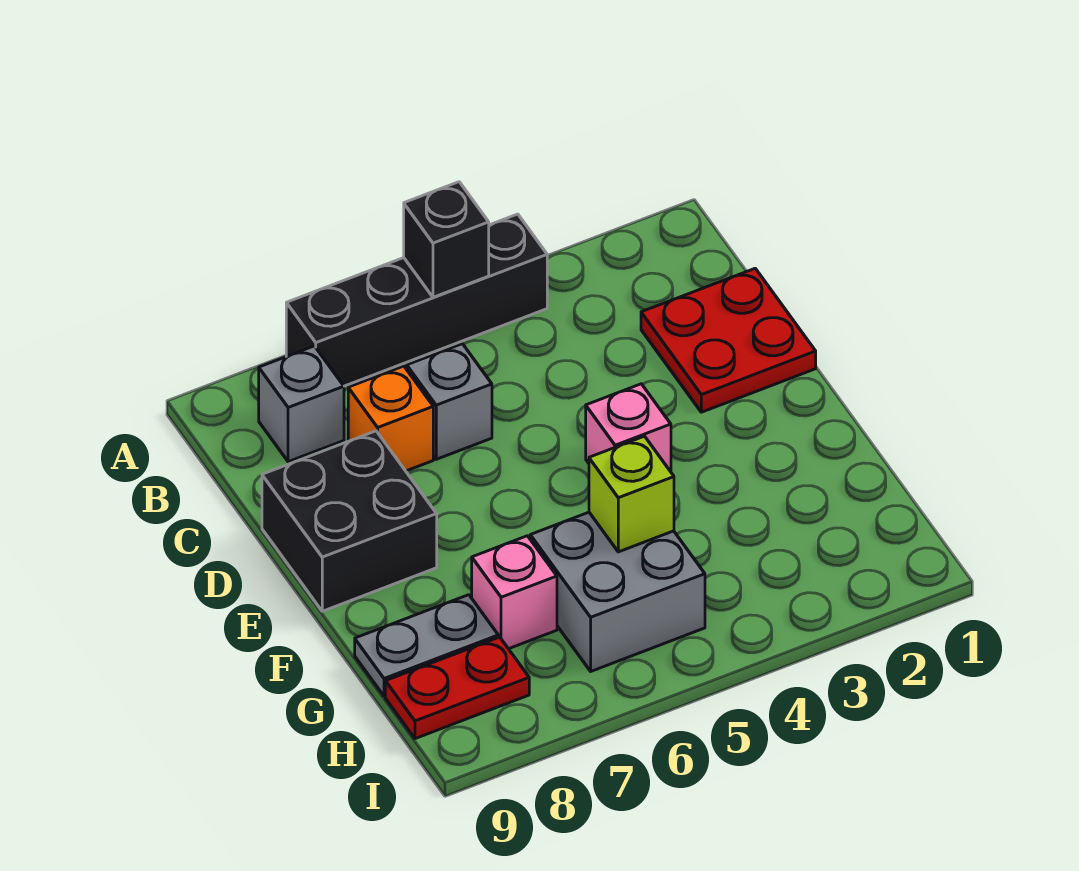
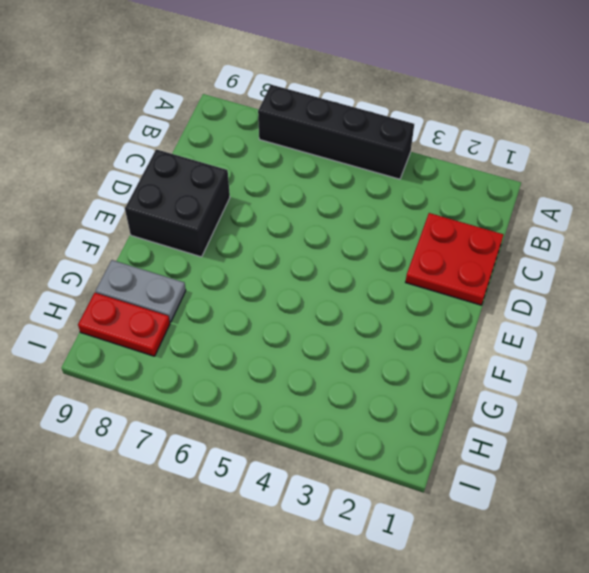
none -> grey 1x1 brick [259,346,344,462]
none -> grey 1x1 brick [407,344,492,459]
none -> orange 1x1 brick [348,366,433,471]

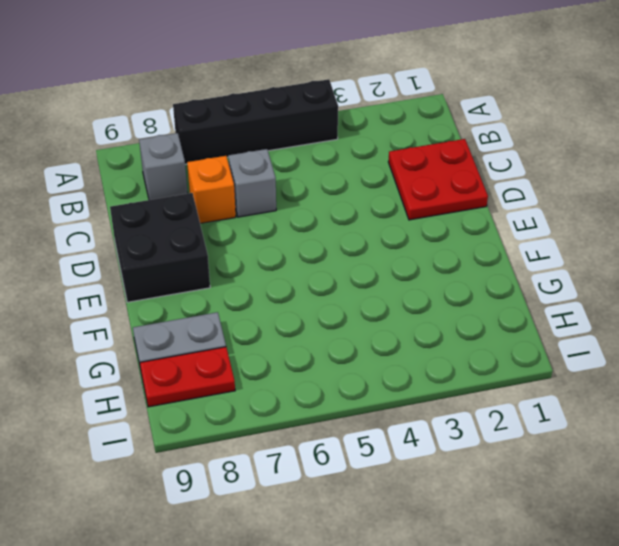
none -> pink 1x1 brick [586,384,671,472]
none -> grey 2x2 brick [530,512,705,671]
none -> pink 1x1 brick [472,536,557,649]

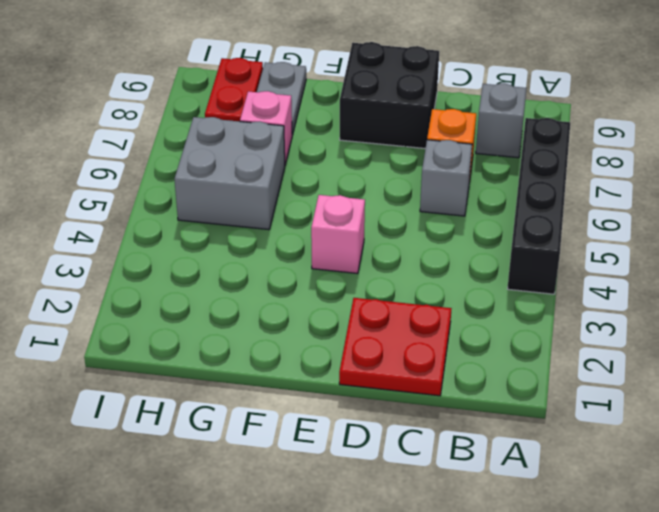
none -> black 1x1 brick [404,182,489,297]
none -> lime 1x1 brick [589,436,674,552]

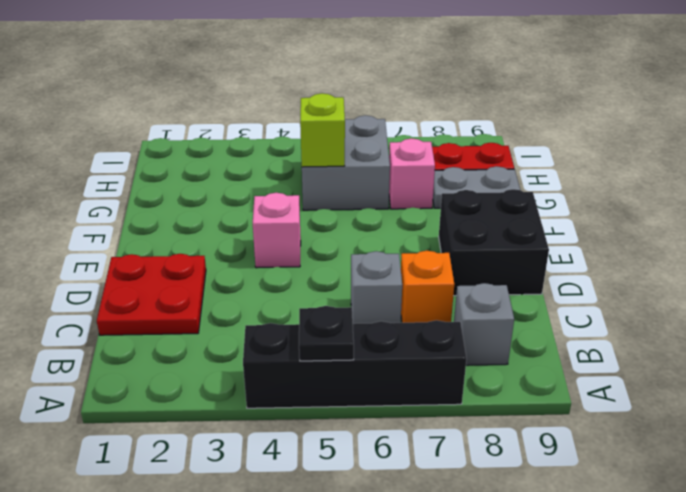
black 1x1 plate [299,306,354,361] -> black 1x1 brick [404,182,489,297]

